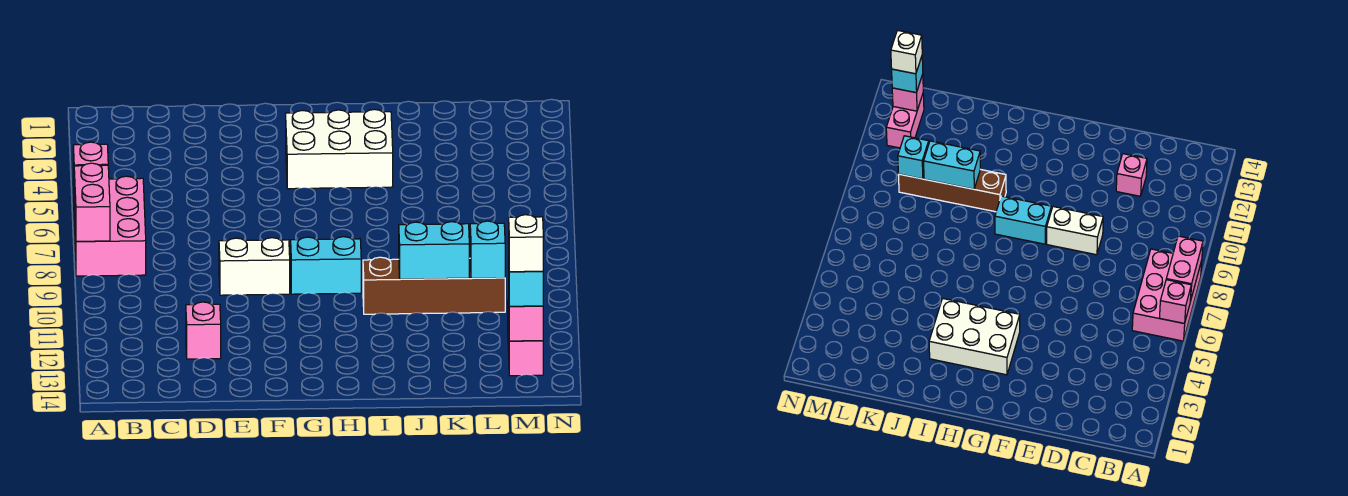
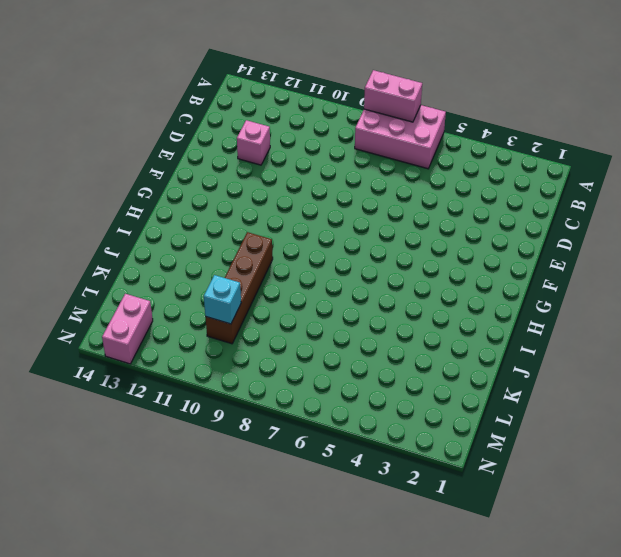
pink 1x2 brick [102,294,153,364] -> pink 1x2 brick turned to [508,300,543,376]
none -> white 1x2 brick [219,238,290,295]
none -> white 2x3 brick [286,109,393,189]
none -> cyan 1x2 brick [291,237,361,294]

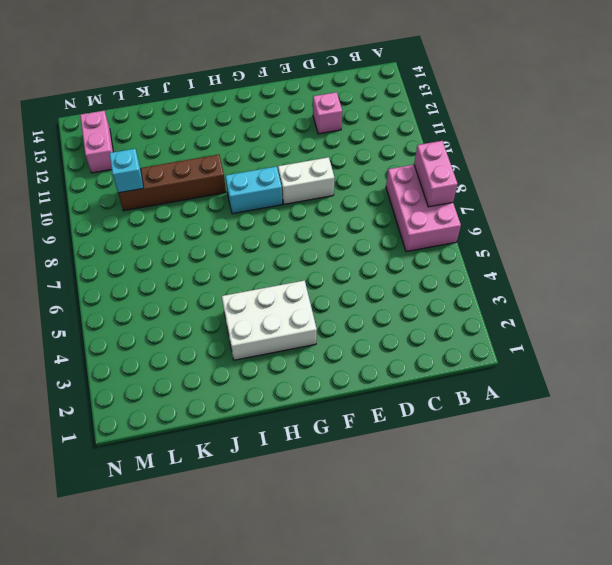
none -> pink 1x1 brick [73,142,108,181]
none -> cyan 1x2 brick [399,222,469,279]
none -> pink 1x1 brick [509,306,543,341]

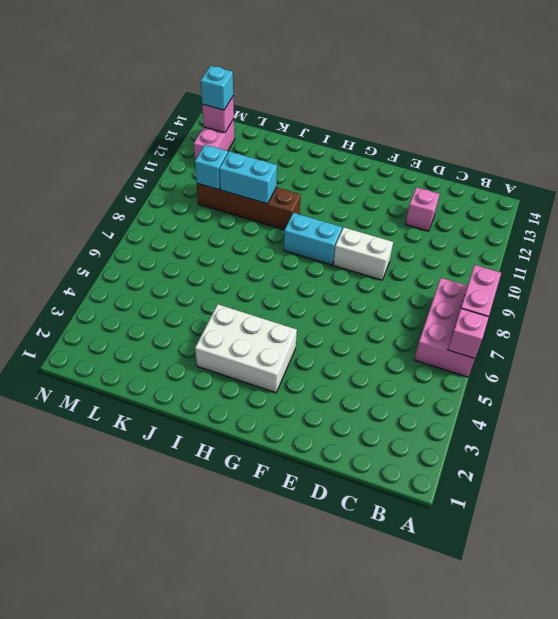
none -> white 1x1 brick [509,215,543,272]

